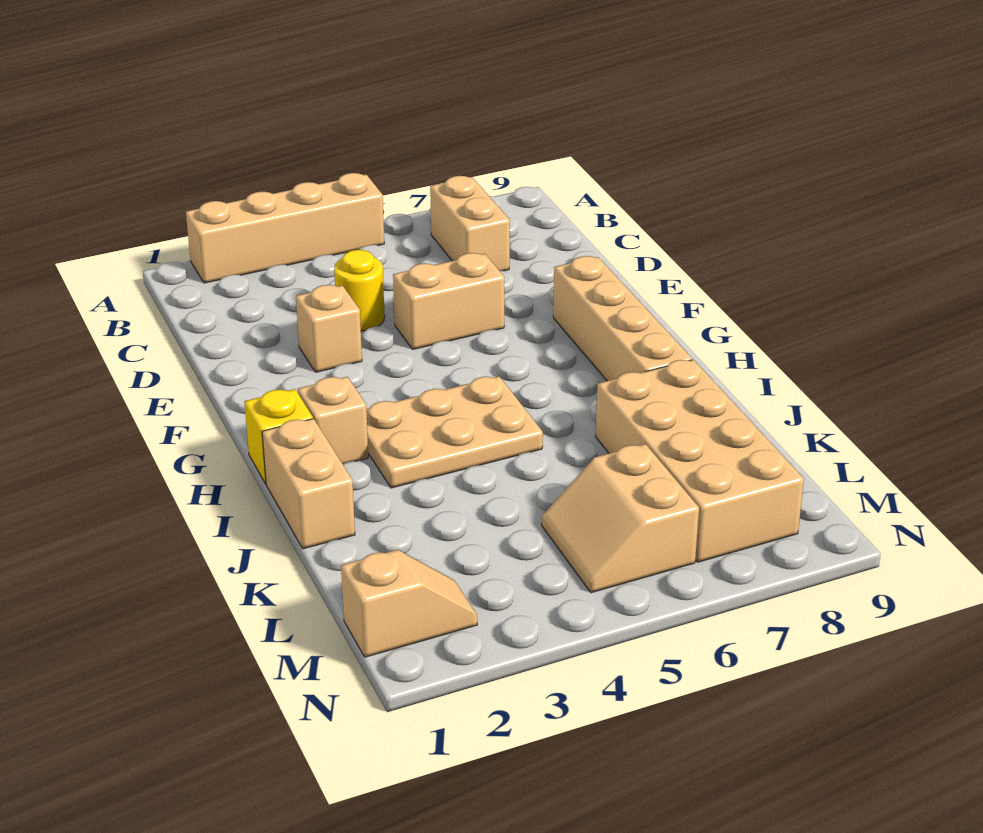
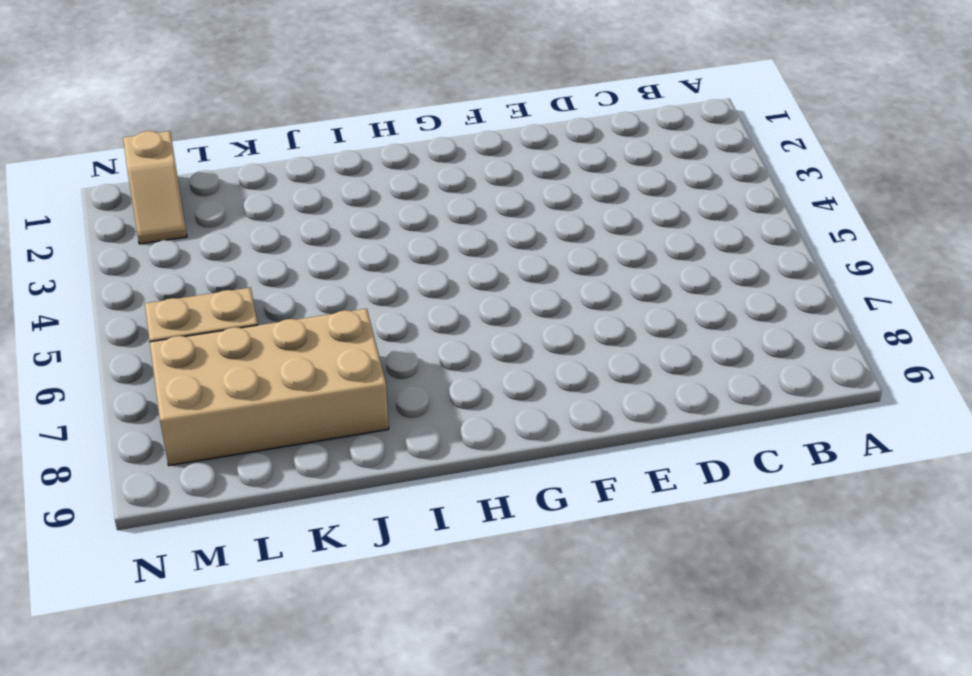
none -> tan 1x4 brick [186,173,384,283]
none -> tan 1x2 brick [430,176,510,271]
none -> yellow 1x1 round brick [334,250,385,331]

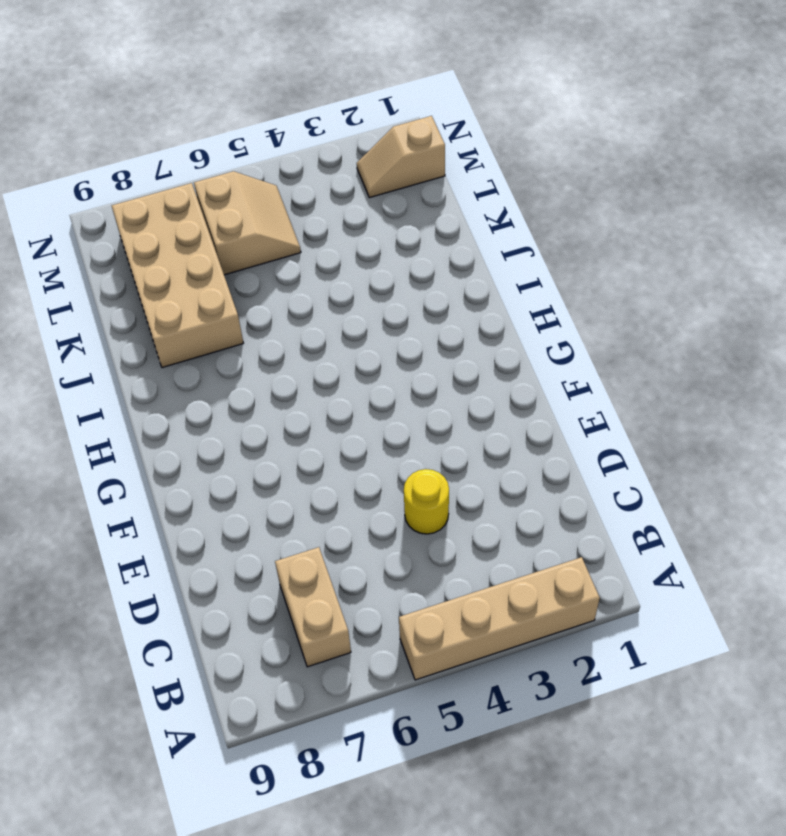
none -> tan 1x1 brick [296,285,362,372]
none -> tan 1x2 brick [393,253,504,350]
none -> tan 1x4 brick [553,256,692,381]

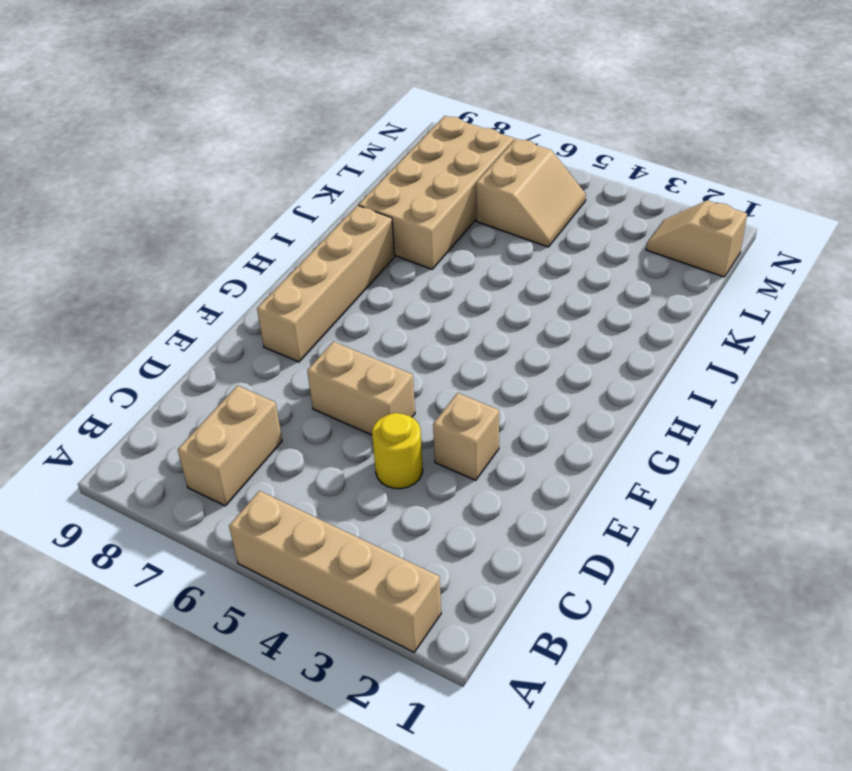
none -> yellow 1x1 brick [244,389,313,484]
none -> tan 1x1 brick [298,377,368,464]
none -> tan 2x3 plate [366,376,543,488]

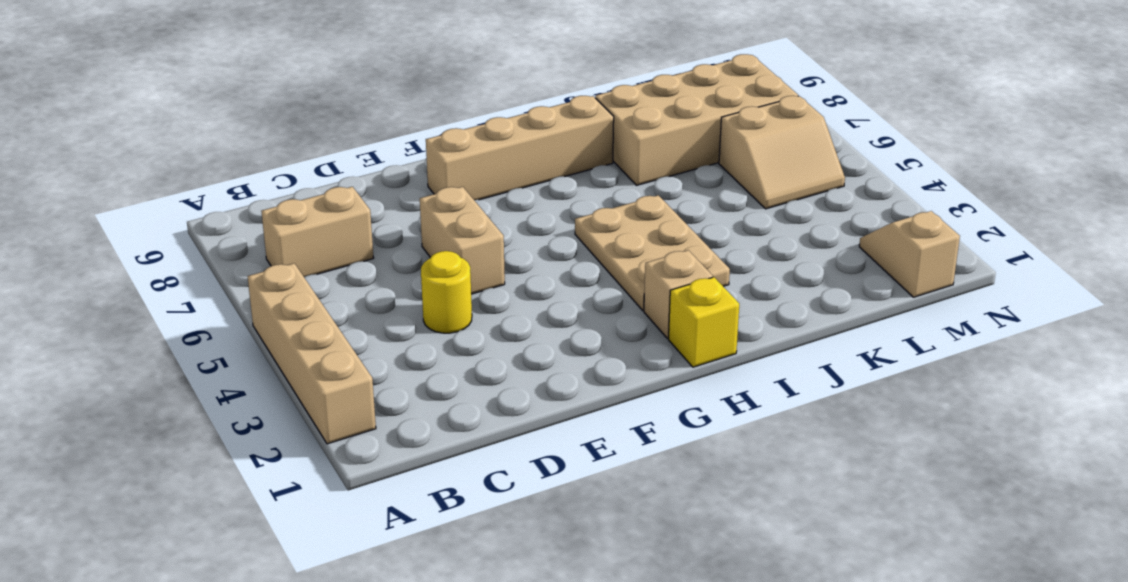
none -> tan 1x1 brick [296,285,362,372]
none -> tan 1x2 brick [262,419,355,549]

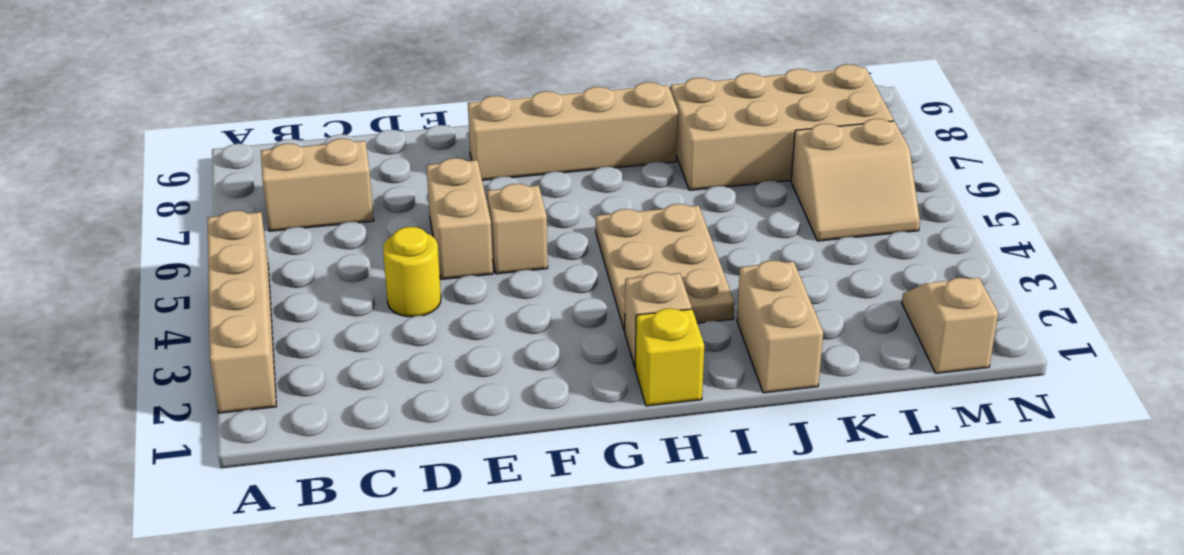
tan 1x1 brick [487,184,548,274] -> tan 1x1 brick moved to [296,285,362,372]
tan 1x2 brick [737,260,823,393] -> tan 1x2 brick turned to [262,419,355,549]

